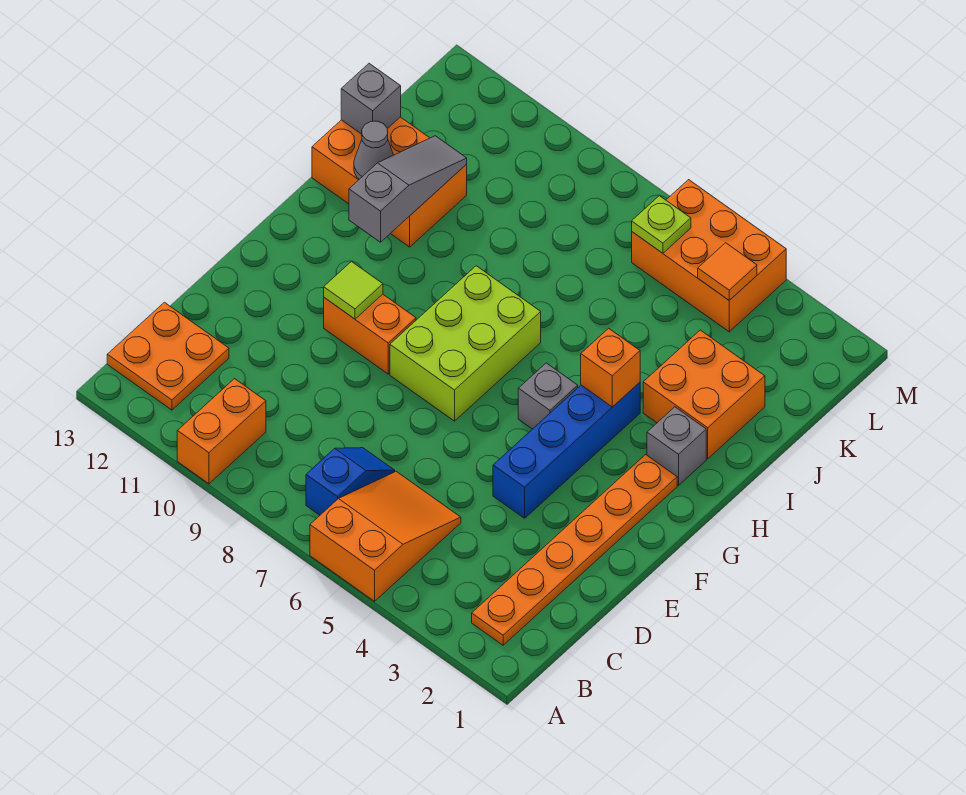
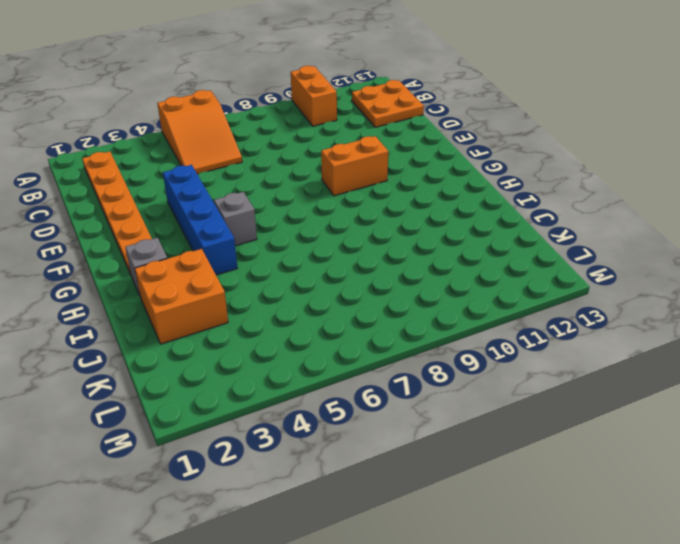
none -> blue 1x2 slope [306,448,395,515]
none -> lime 2x3 brick [390,266,541,421]
none -> orange 2x3 brick [312,117,467,247]

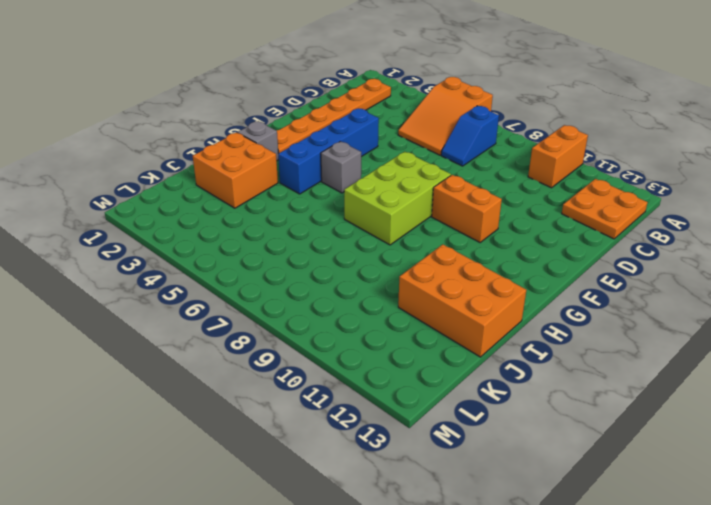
none -> orange 2x3 brick [632,180,786,332]
none -> lime 1x1 tile [324,262,383,319]
none -> orange 1x1 brick [581,328,640,407]

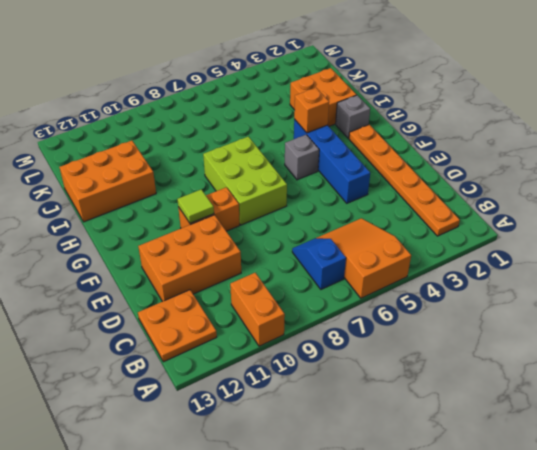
orange 2x3 brick [138,215,241,302] -> orange 2x3 brick moved to [632,180,786,332]
none -> grey 1x3 slope [349,136,467,242]
none -> grey 1x1 cone [354,121,393,179]
none -> grey 1x1 brick [341,64,401,134]

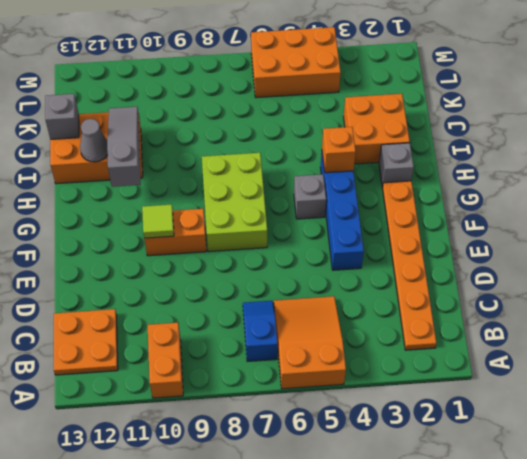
none -> orange 1x1 tile [698,243,757,300]
none -> lime 1x1 plate [632,196,691,253]

